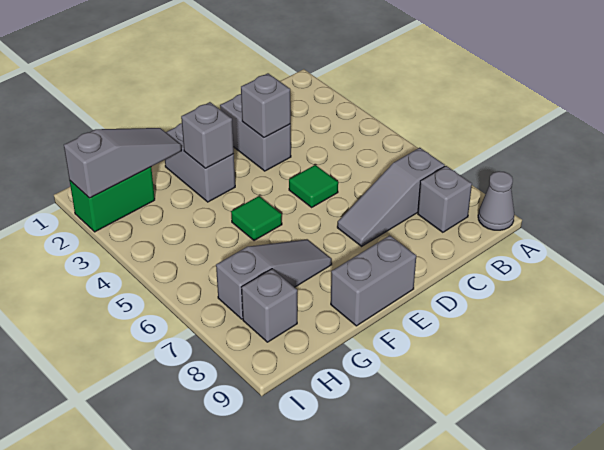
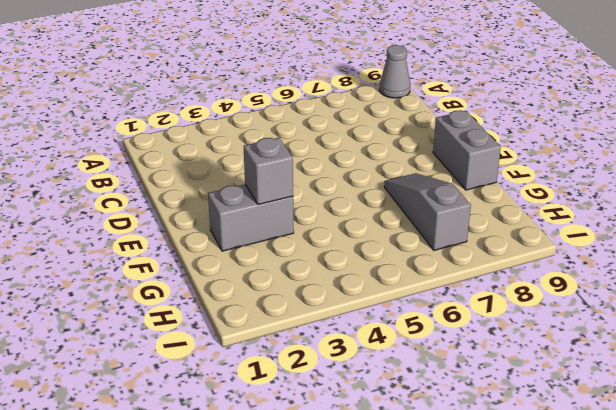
none -> grey 1x3 slope [337,148,445,246]
none -> grey 1x1 brick [418,166,472,232]
none -> grey 1x2 brick [220,94,291,171]

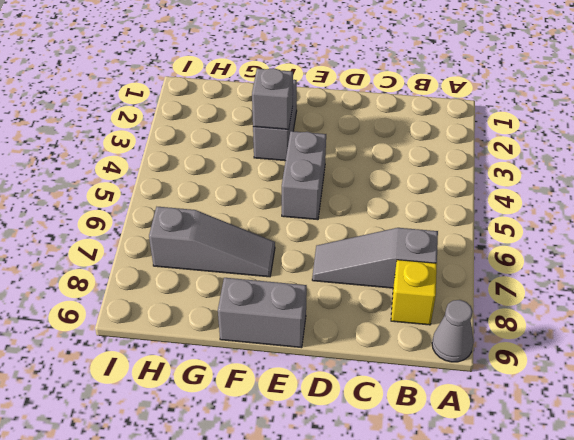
yellow 1x1 brick [391,260,437,325] -> grey 1x1 brick [418,166,472,232]
grey 1x2 brick [282,131,326,220] -> grey 1x2 brick moved to [220,94,291,171]
none -> green 1x1 tile [289,165,338,207]
none -> green 1x1 tile [231,196,282,241]
none -> green 1x2 brick [70,167,155,232]

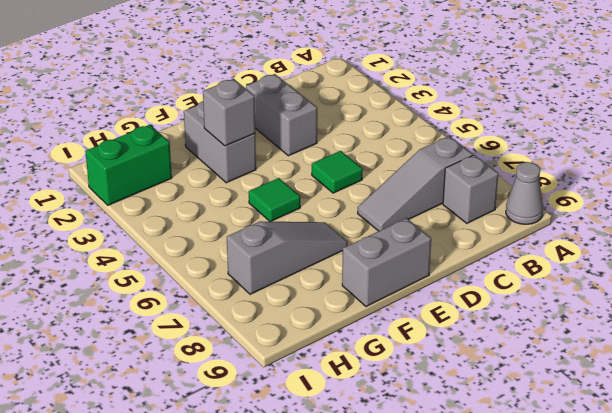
none -> grey 1x1 brick [242,269,297,342]
none -> grey 1x1 brick [241,73,291,138]
none -> grey 1x3 slope [64,128,182,198]

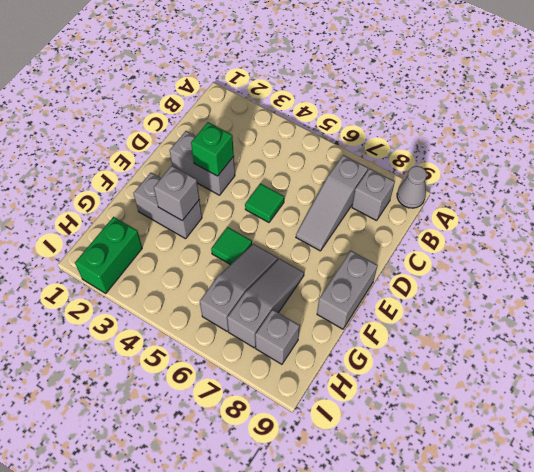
green 1x1 brick [191,122,234,176] -> grey 1x1 brick [241,73,291,138]
grey 1x3 slope [200,244,278,331] -> grey 1x3 slope moved to [64,128,182,198]

